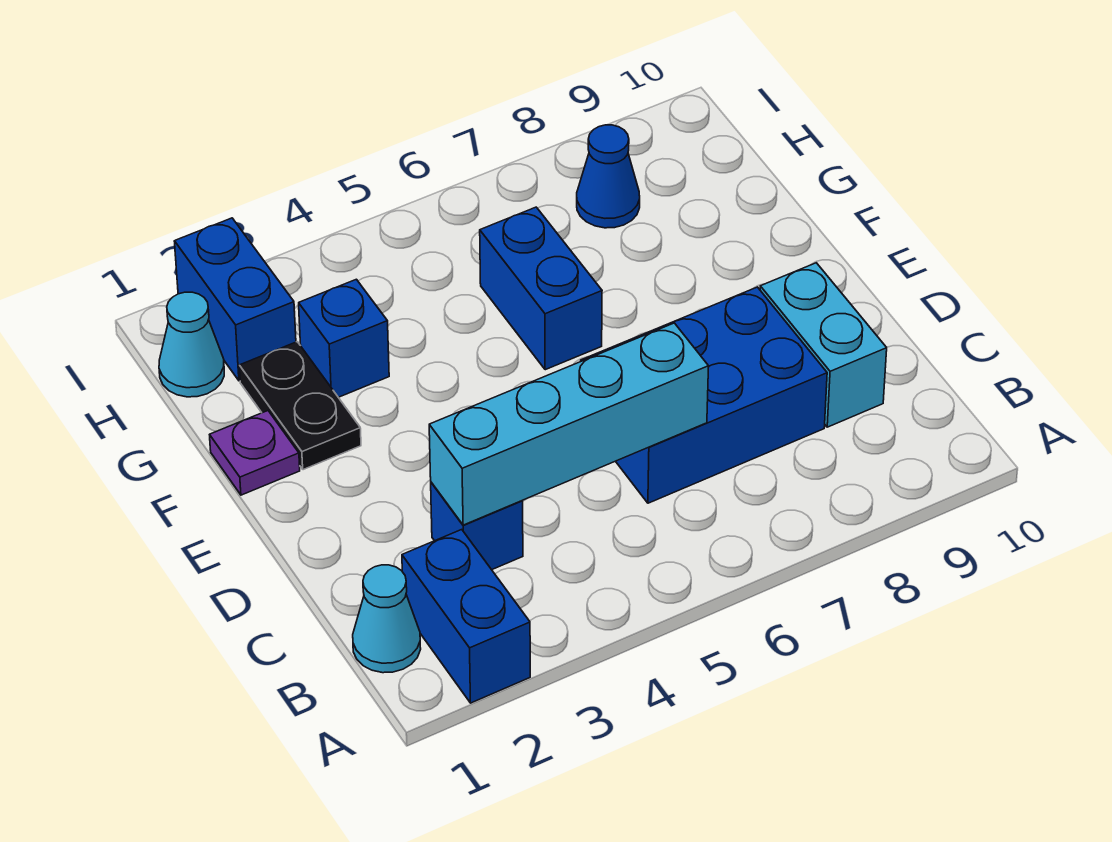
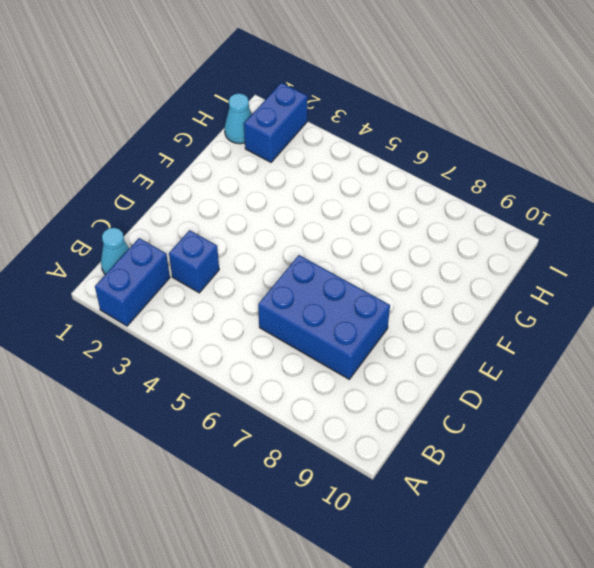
none -> cyan 1x2 brick [760,263,887,427]
none -> purple 1x1 plate [210,411,300,495]
none -> black 1x2 plate [239,342,361,470]

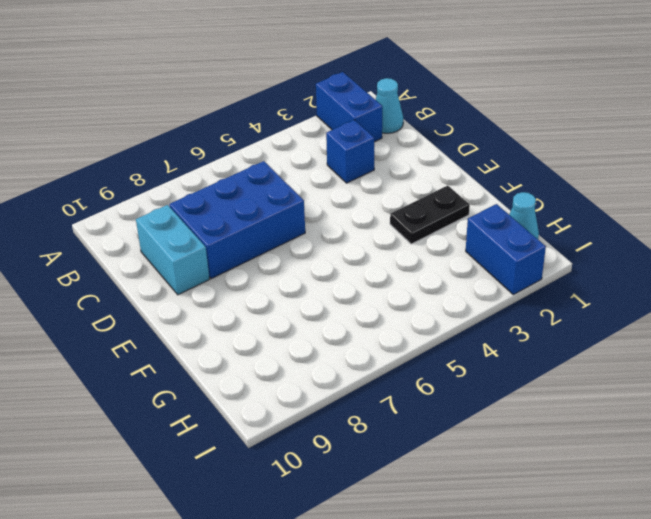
black 1x2 plate [390,186,470,244] -> black 1x2 plate turned to [239,342,361,470]
none -> purple 1x1 plate [210,411,300,495]
none -> blue 1x2 brick [480,207,602,370]
none -> blue 1x1 brick [299,279,389,397]

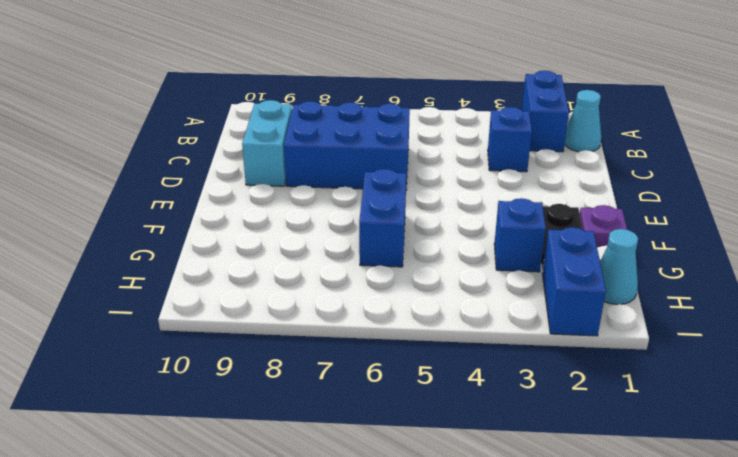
none -> blue 1x1 cone [577,125,640,228]
none -> cyan 1x4 brick [429,323,709,525]

